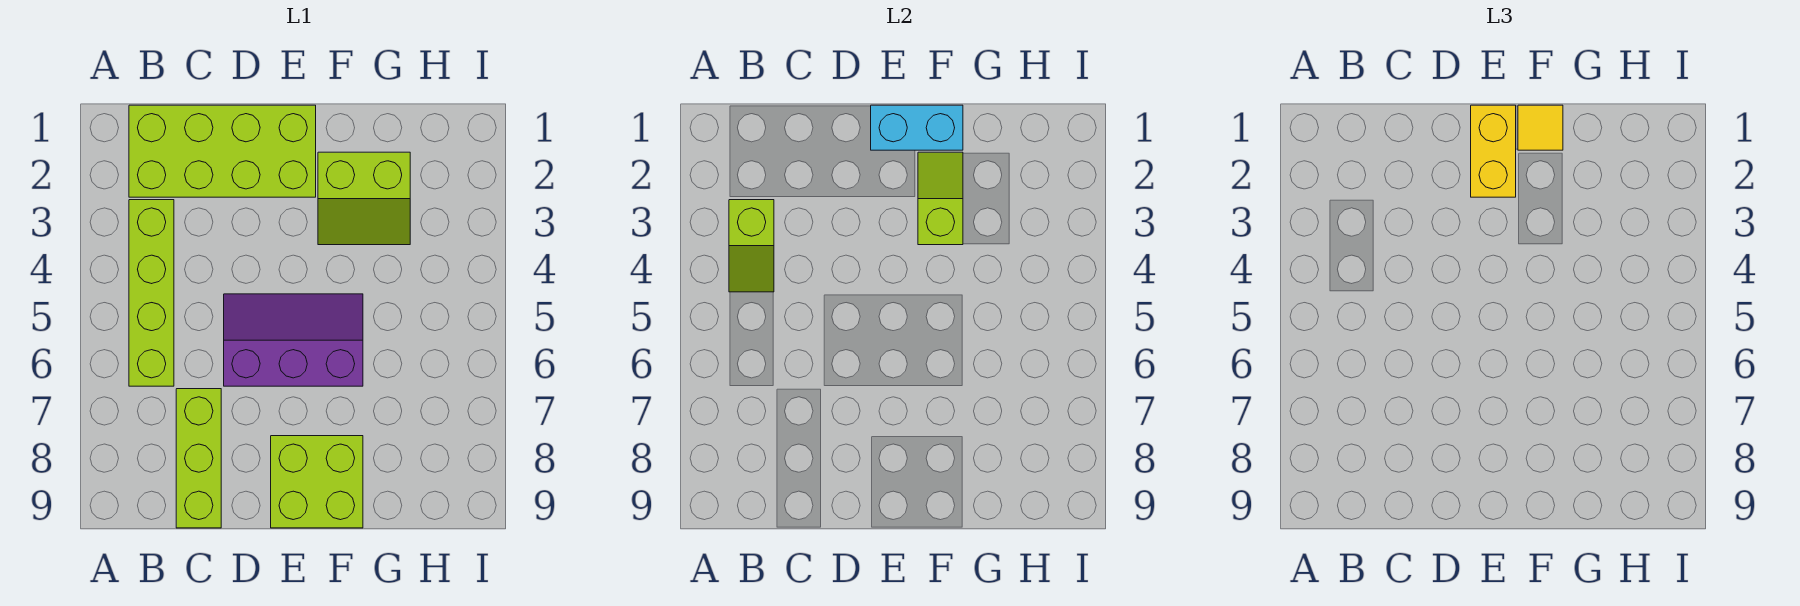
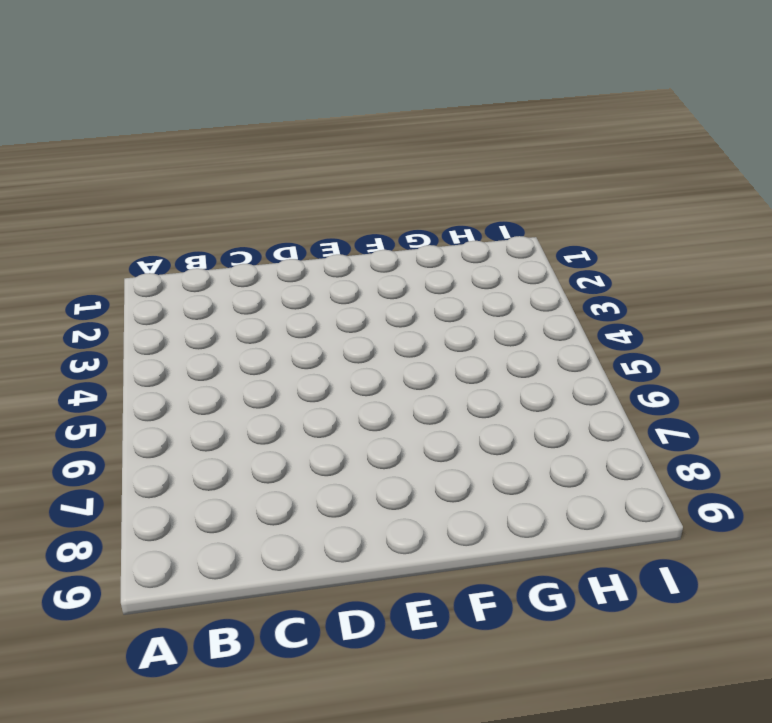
none -> lime 2x4 brick [129,105,316,197]
none -> lime 1x4 brick [129,200,174,386]

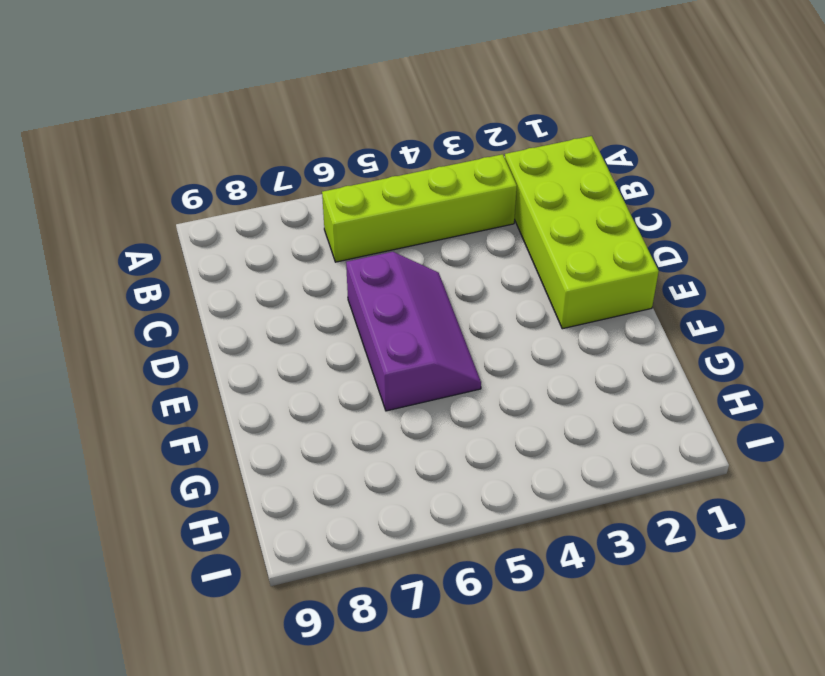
none -> lime 1x3 brick [176,389,221,528]
none -> lime 2x2 brick [271,436,363,528]

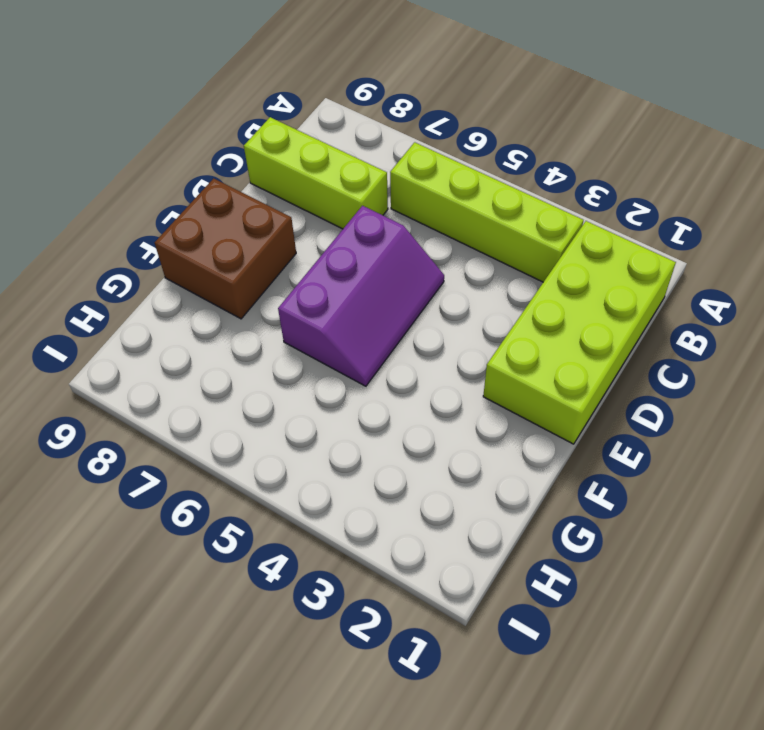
brown 2x2 brick [155,178,296,319] -> lime 2x2 brick [271,436,363,528]
none -> lime 2x2 slope [318,152,410,245]
none -> lime 1x2 slope [729,200,774,292]

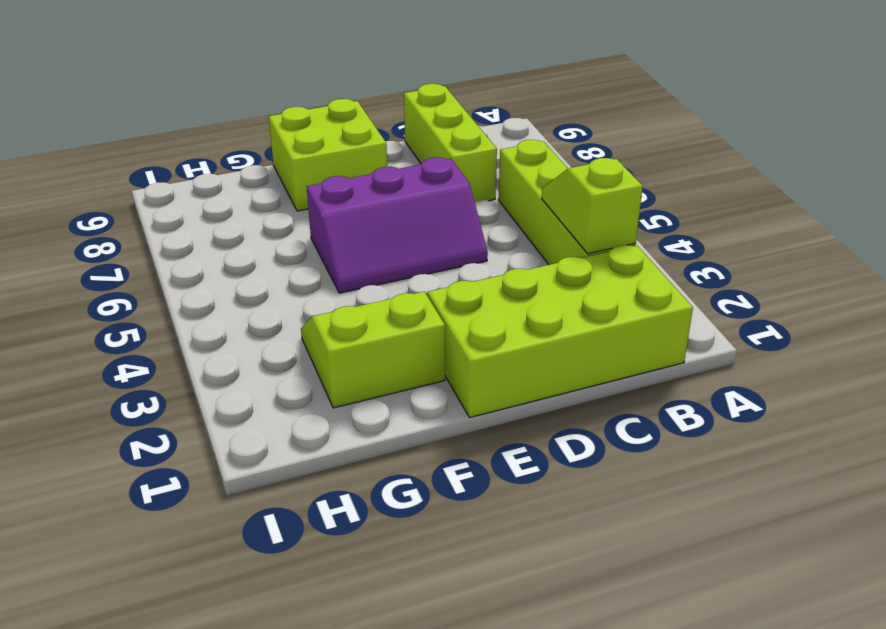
none -> cyan 1x2 brick [871,105,963,150]
none -> lime 1x2 slope [918,152,963,245]

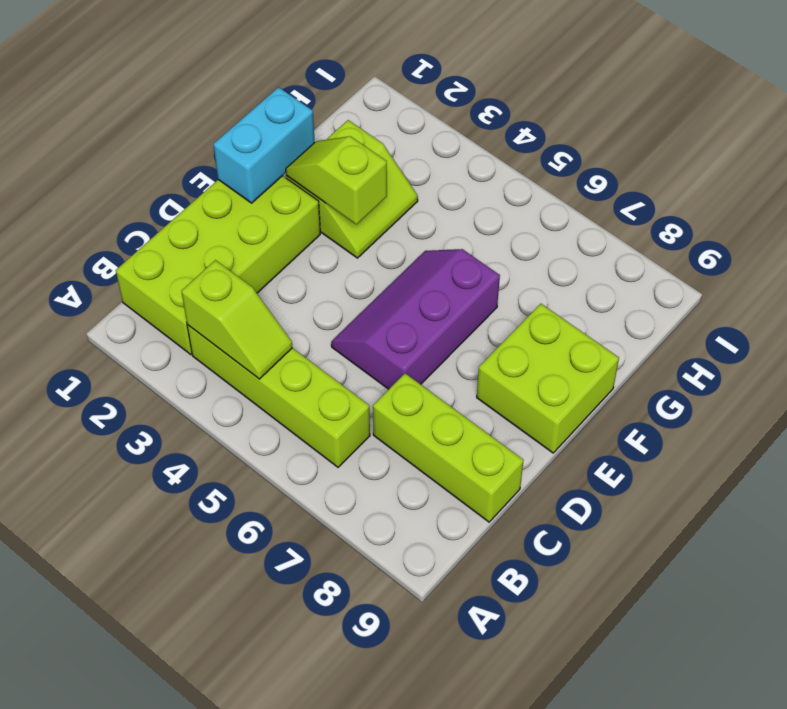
none -> yellow 1x2 brick [1471,105,1516,197]
none -> yellow 1x1 tile [1518,105,1563,150]

